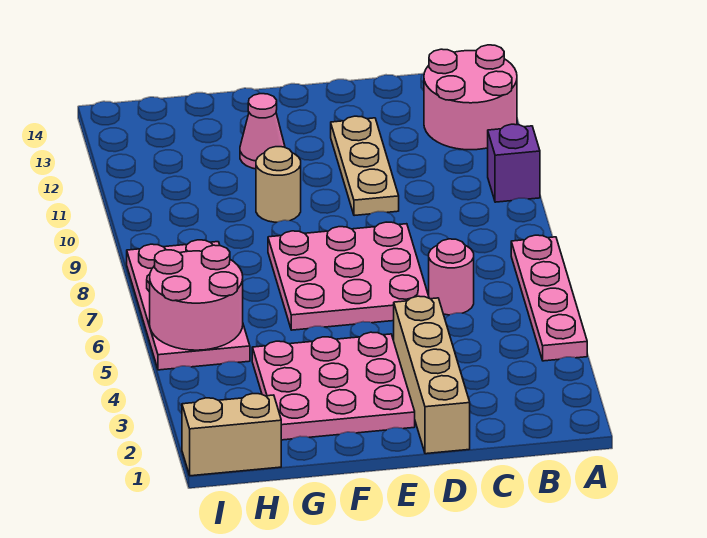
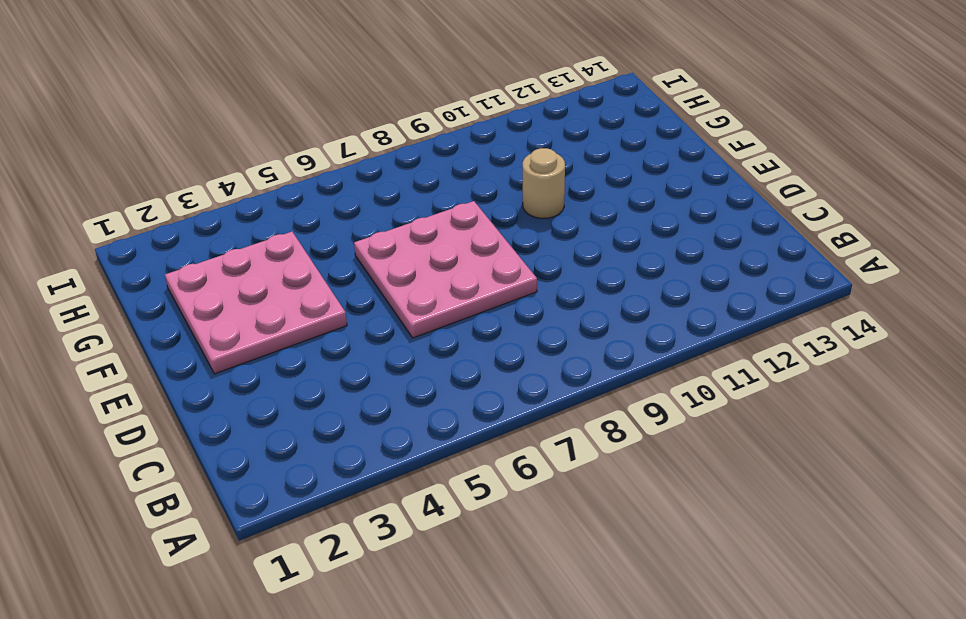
none -> pink 1x4 plate [511,235,587,361]
none -> purple 1x1 brick [488,124,540,202]
none -> pink 2x2 round brick [424,45,517,150]

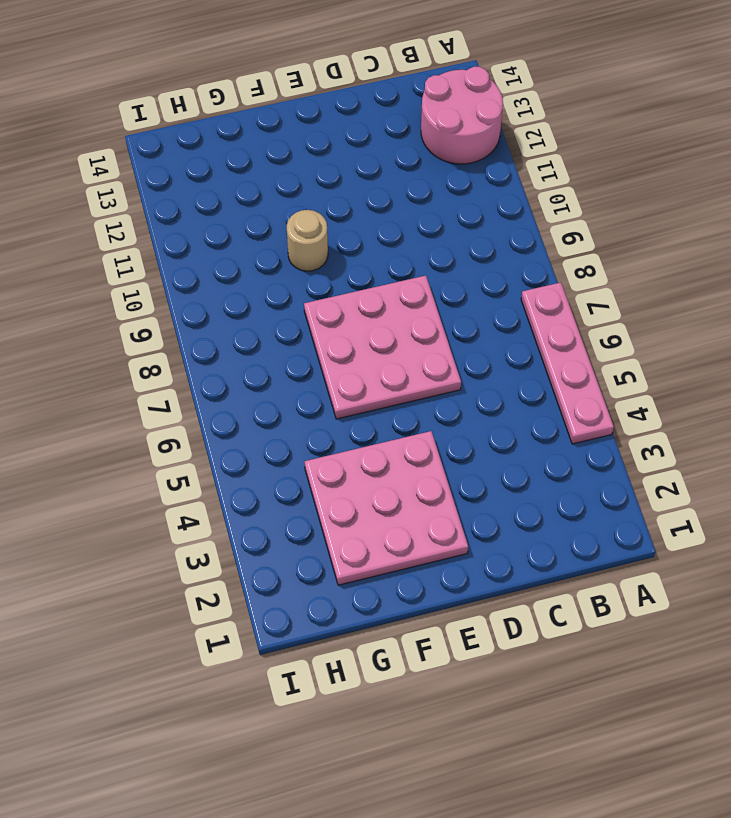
none -> purple 1x1 brick [488,124,540,202]
none -> pink 1x1 round brick [429,239,474,315]
none -> tan 1x4 brick [394,296,470,454]

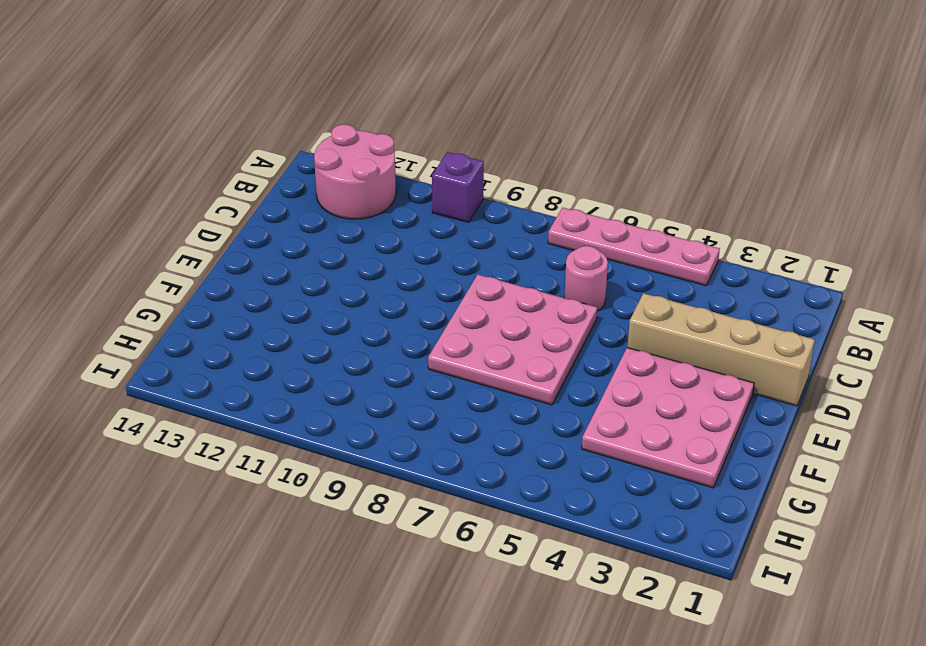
none -> tan 1x3 plate [331,116,399,216]
none -> tan 1x1 round brick [256,147,301,222]
none -> pink 1x1 cone [240,94,285,169]

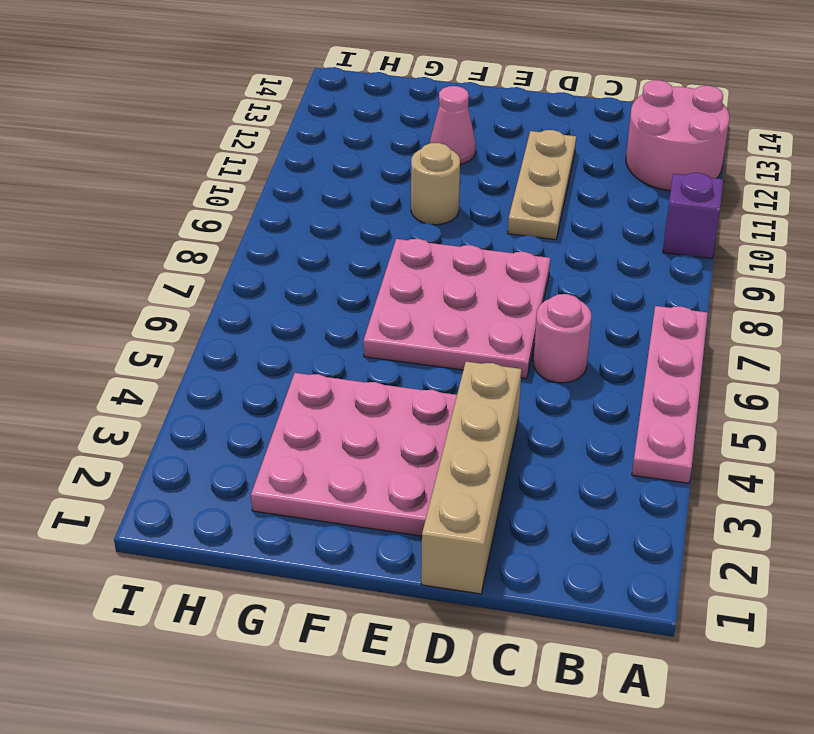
none -> tan 1x2 brick [182,394,281,476]
none -> pink 2x4 plate [127,240,250,370]
none -> pink 2x2 round brick [150,245,243,350]

